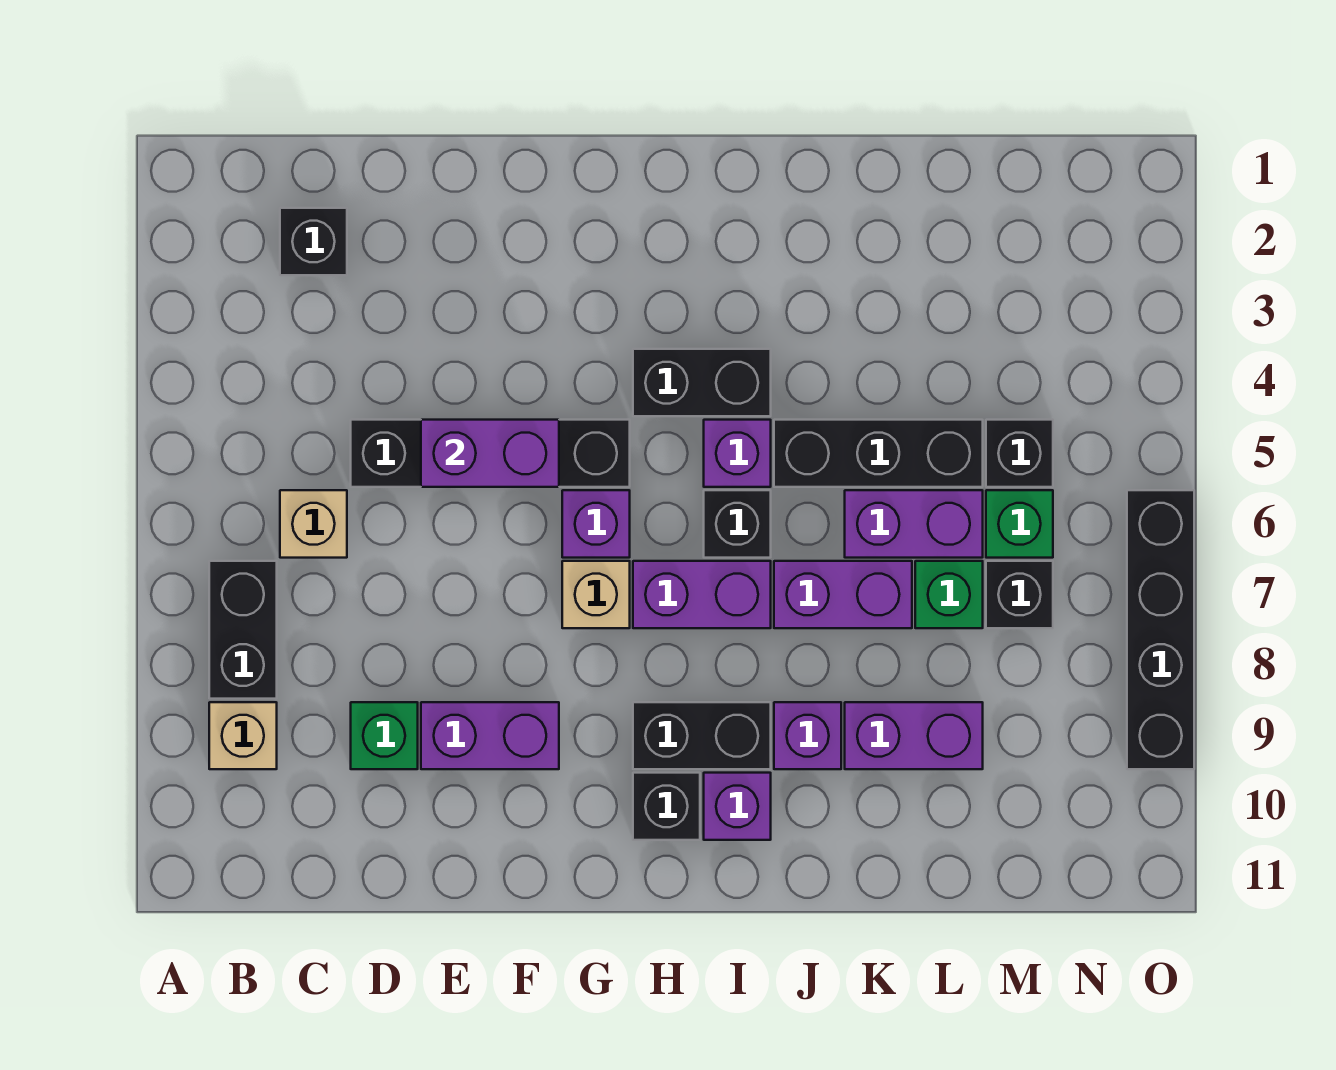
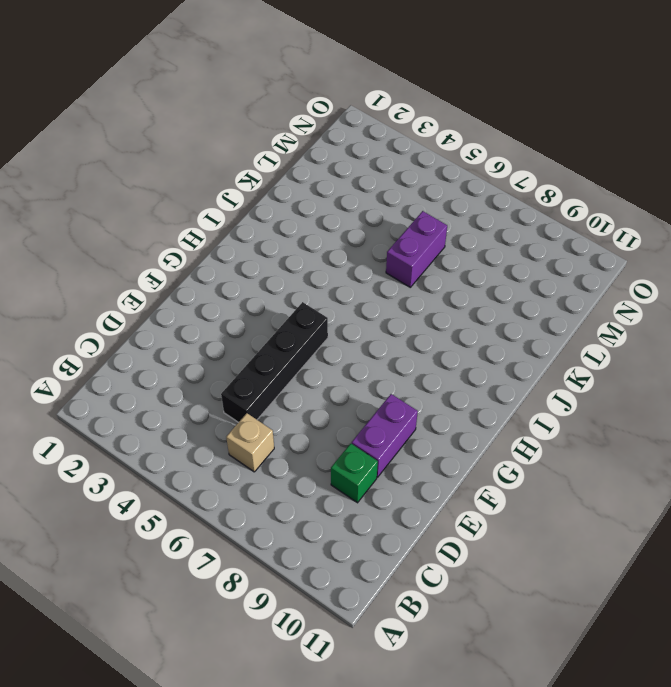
none -> black 1x2 brick [209,561,277,699]
none -> tan 1x1 brick [209,702,277,769]
none -> black 1x1 brick [280,208,347,275]

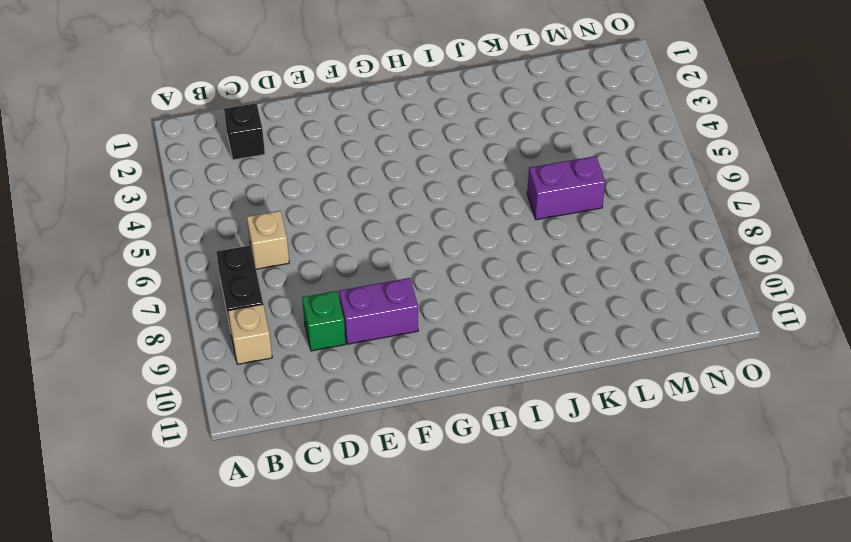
none -> black 1x4 brick [351,420,630,487]
none -> purple 1x1 brick [562,490,630,558]
none -> tan 1x1 brick [562,561,630,628]

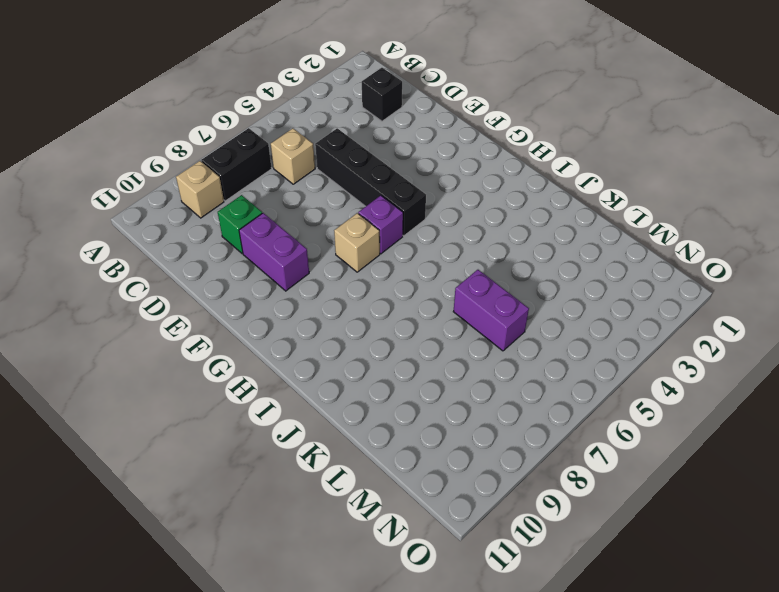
none -> black 1x2 brick [633,349,771,416]
none -> purple 1x2 brick [633,561,771,628]
none -> black 1x2 brick [633,702,771,769]

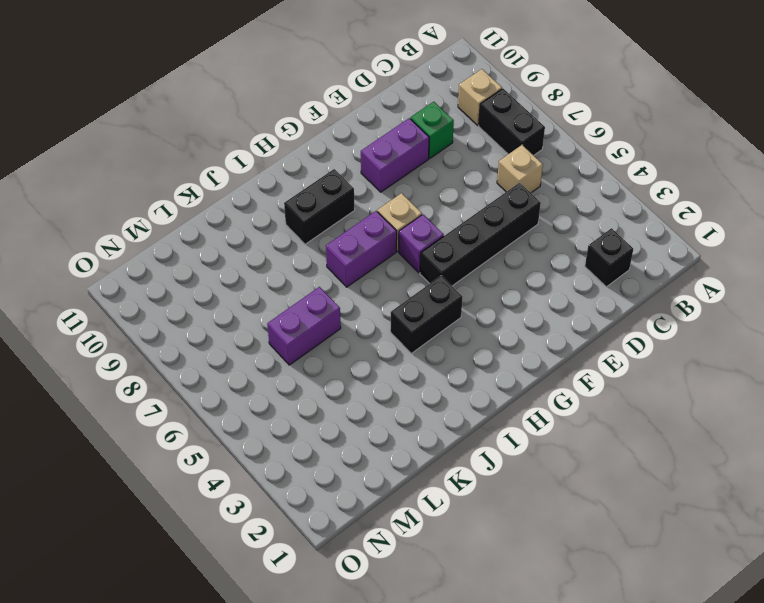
none -> black 1x1 brick [633,773,700,840]
none -> purple 1x1 brick [704,420,771,487]
none -> black 1x1 brick [704,490,771,558]

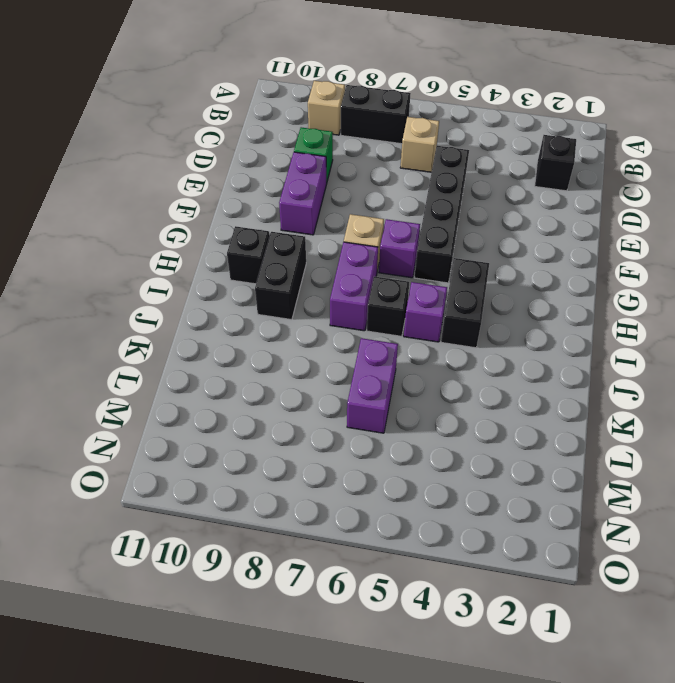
none -> purple 1x1 brick [704,773,771,840]
none -> black 1x3 brick [774,420,983,487]
none -> purple 1x2 brick [774,561,912,628]

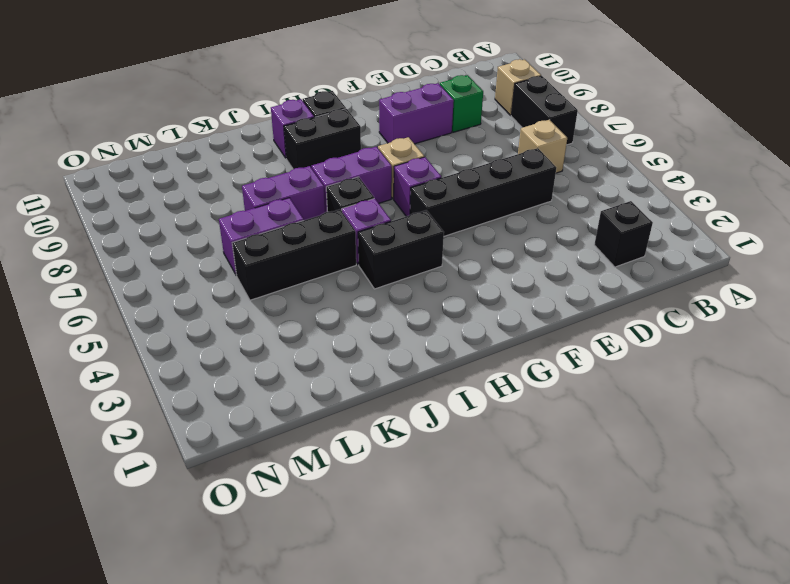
none -> purple 1x1 brick [774,702,841,769]
none -> purple 1x2 brick [845,702,983,769]
none -> green 1x1 brick [915,561,983,628]

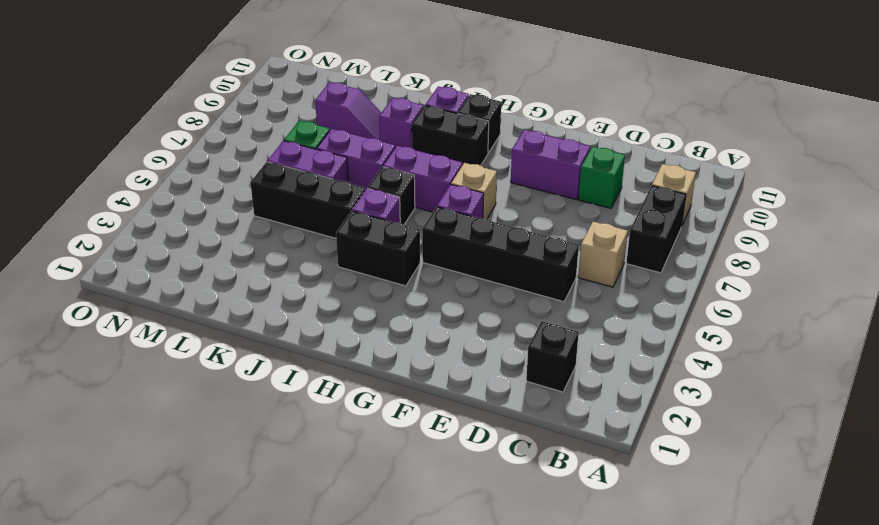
purple 1x2 slope [315,82,381,140] -> purple 1x2 brick [845,702,983,769]
none -> black 1x1 brick [986,420,1053,487]
none -> green 1x1 brick [986,490,1053,558]
none -> black 1x1 brick [986,561,1053,628]

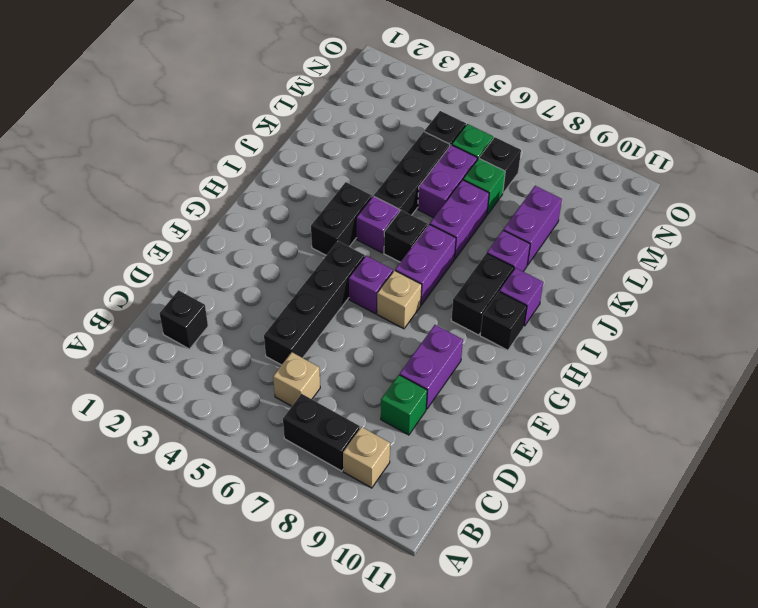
none -> black 1x4 brick [1127,490,1194,769]
none -> purple 1x2 brick [421,420,559,487]

